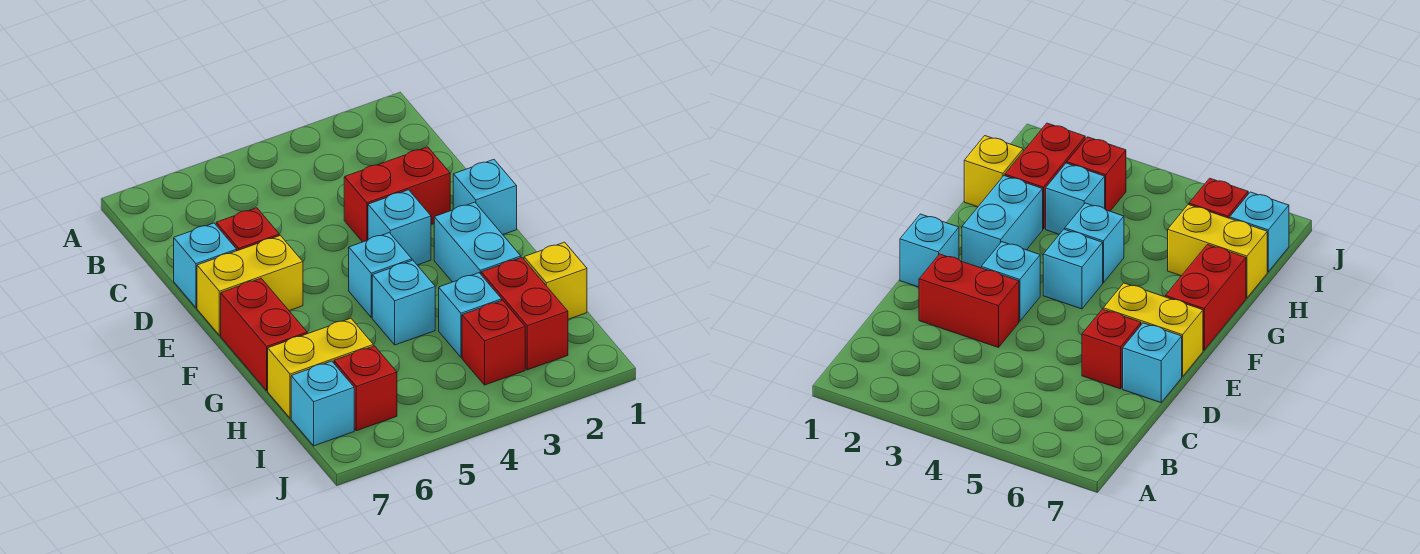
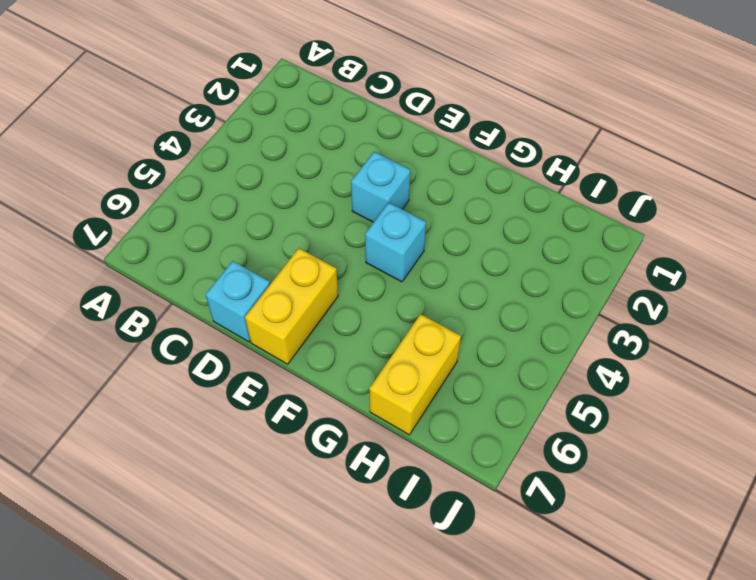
none -> red 1x2 brick [344,147,450,242]
none -> red 1x1 brick [216,208,279,251]
none -> cyan 1x1 brick [453,160,517,235]

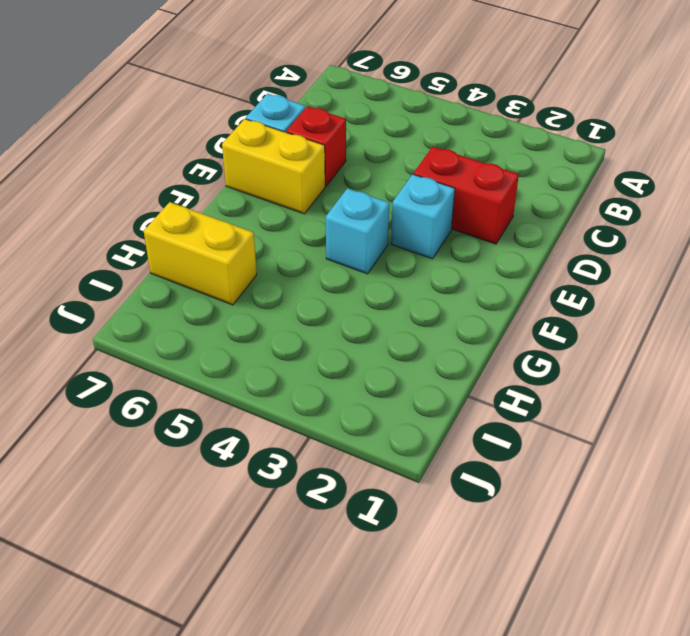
none -> cyan 1x1 brick [453,160,517,235]
none -> cyan 1x2 brick [434,202,521,282]
none -> red 1x2 brick [221,278,307,390]

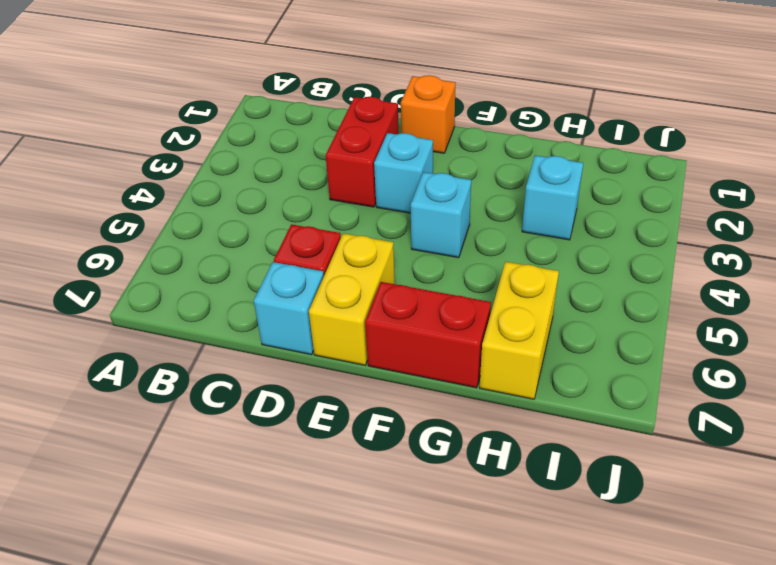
orange 1x1 brick [401,75,456,153] -> cyan 1x1 brick [453,160,517,235]
none -> cyan 1x2 brick [434,202,521,282]
none -> cyan 1x1 brick [372,260,435,345]
none -> yellow 1x1 brick [524,242,587,319]

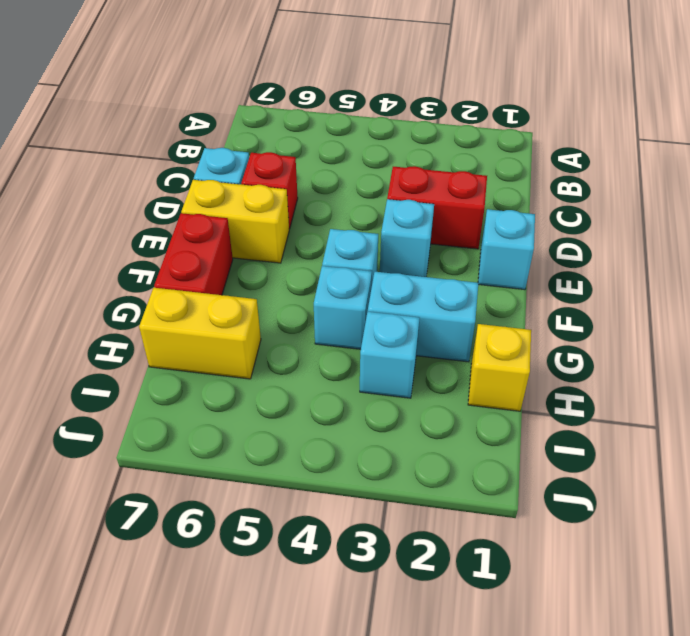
cyan 1x2 brick [368,272,478,362] -> cyan 1x2 brick turned to [434,202,521,282]
none -> red 1x2 brick [481,258,568,370]
none -> red 1x1 brick [462,300,525,385]
none -> red 1x1 brick [334,346,397,431]

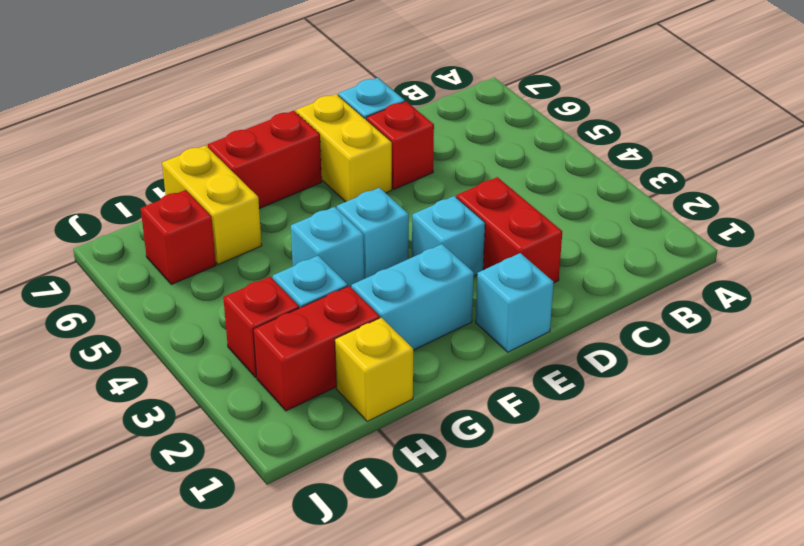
none -> cyan 1x1 brick [291,361,354,446]

